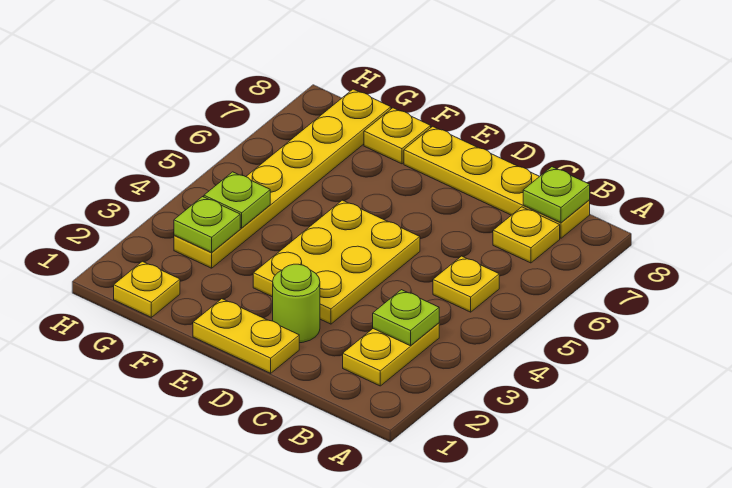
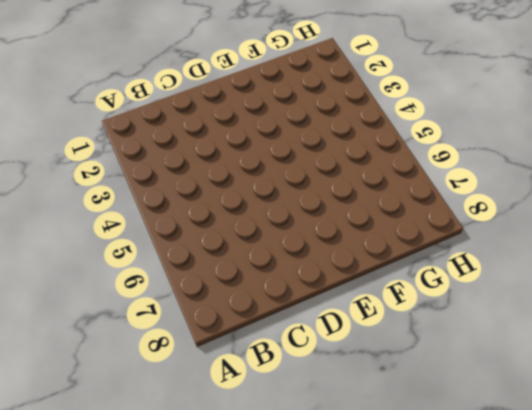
none -> yellow 1x2 plate [343,323,439,386]
none -> yellow 1x1 plate [433,256,499,312]
none -> yellow 1x1 plate [493,207,560,263]

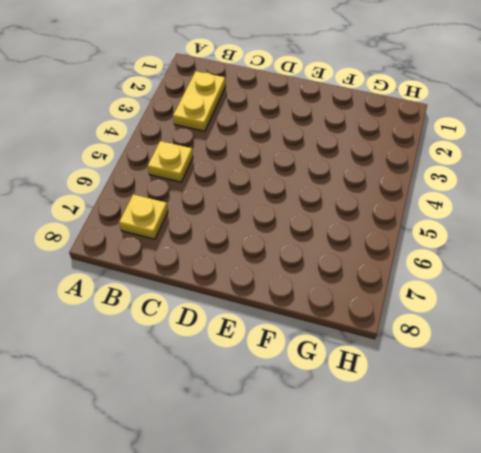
none -> yellow 1x4 plate [404,126,590,238]
none -> yellow 1x2 plate [193,299,299,373]
none -> lime 1x1 round brick [273,264,320,343]

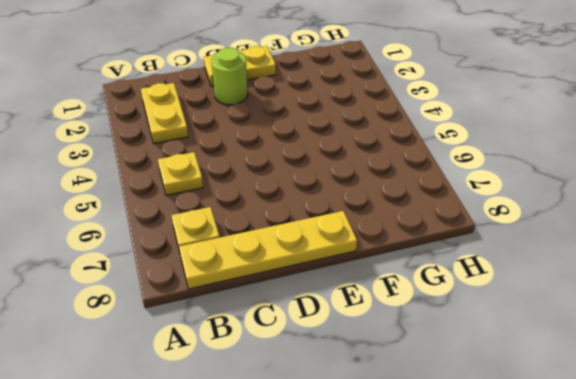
none -> yellow 2x3 plate [253,200,420,324]
none -> yellow 1x1 plate [364,108,431,164]
none -> yellow 1x1 plate [114,261,180,317]

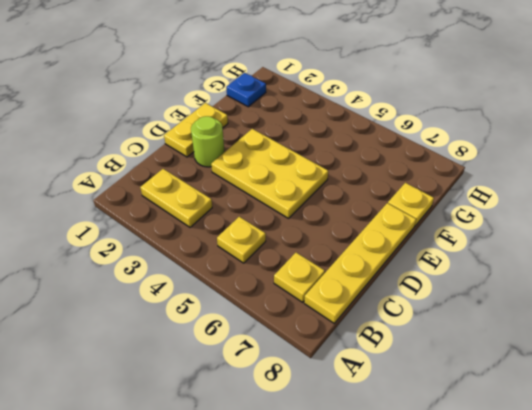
blue 1x1 plate [226,73,266,107] -> yellow 1x1 plate [114,261,180,317]
none -> yellow 1x6 plate [174,89,391,268]
none -> lime 1x1 plate [373,290,439,346]
none -> lime 1x1 plate [523,167,590,223]

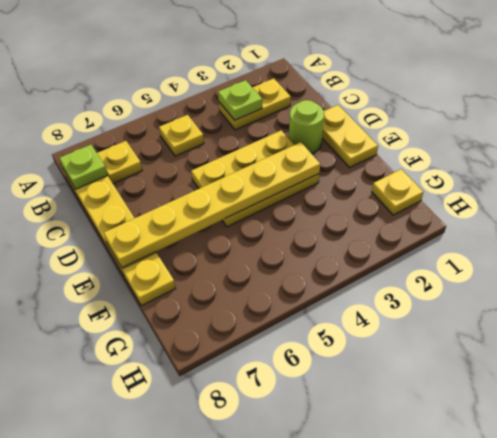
yellow 1x6 plate [104,142,320,268] -> yellow 1x6 plate moved to [174,89,391,268]
none -> lime 1x1 plate [174,197,240,253]
none -> lime 1x1 plate [204,172,270,228]

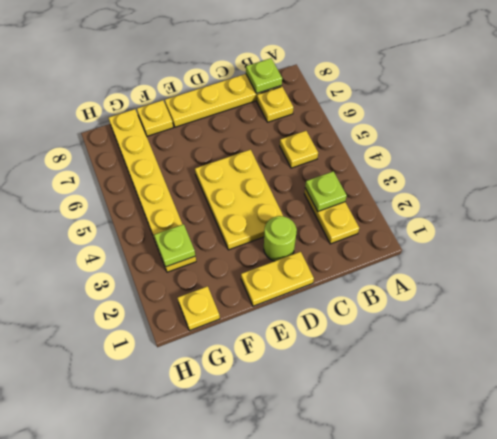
none -> lime 1x1 plate [204,172,270,228]

